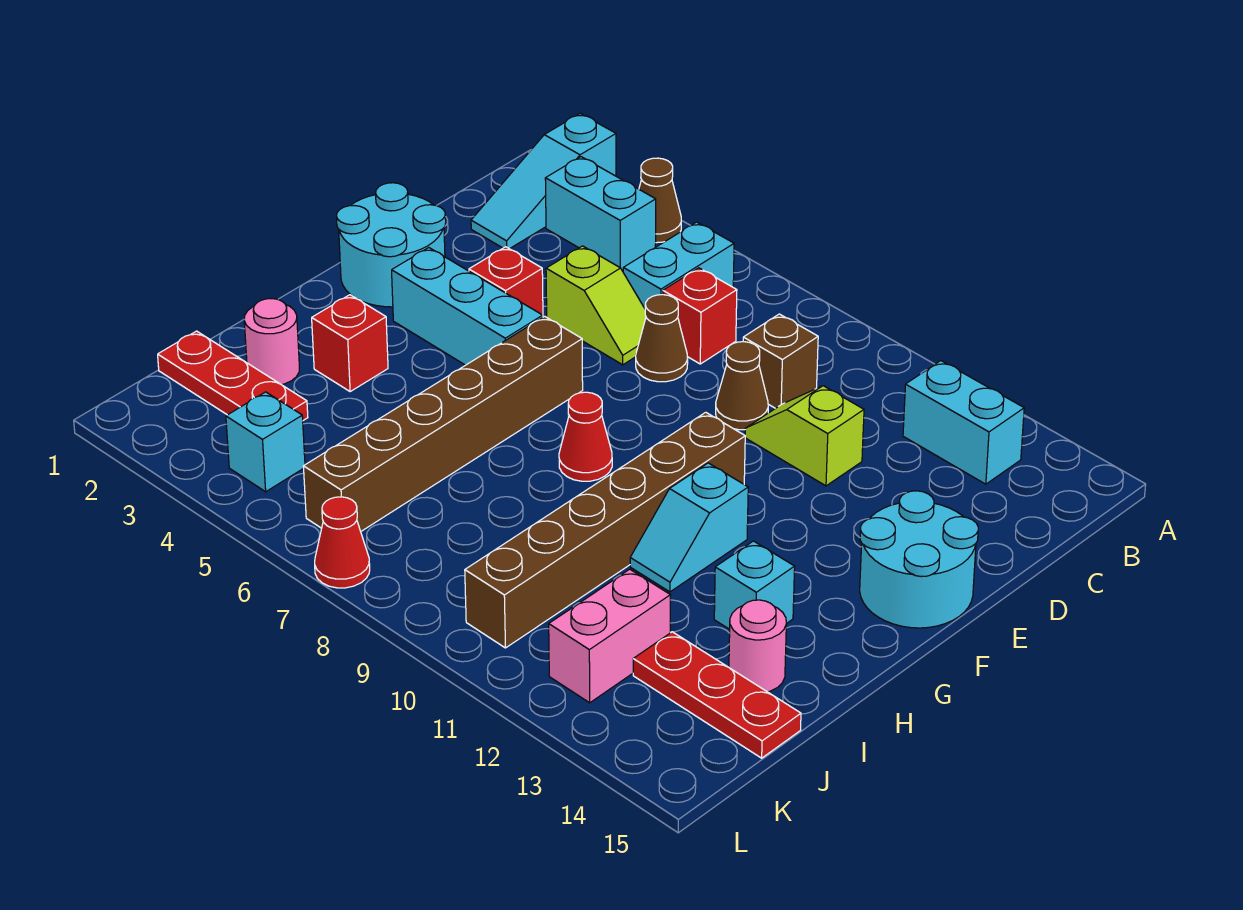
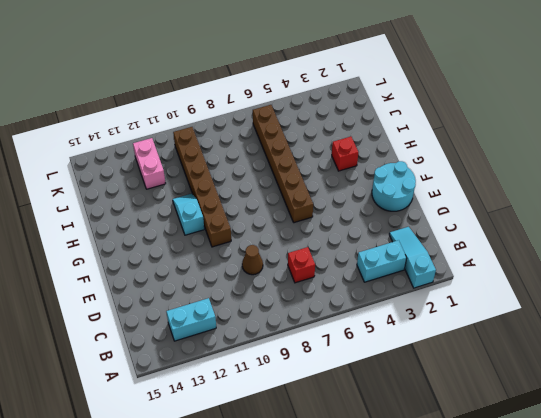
none -> brown 1x1 cone [639,158,681,243]
none -> cyan 1x2 brick [623,222,734,308]
none -> brown 1x1 brick [743,314,818,408]

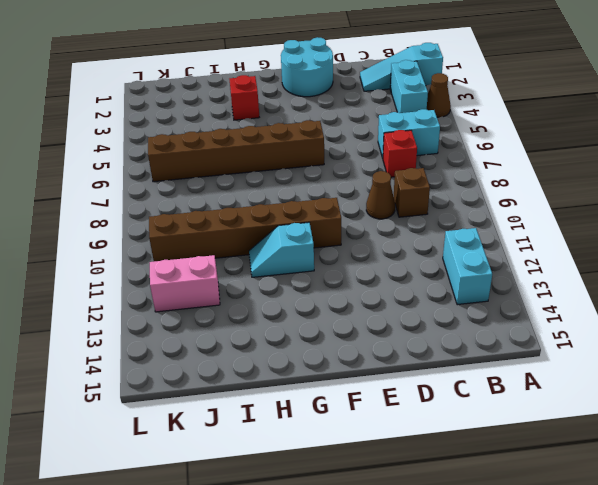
none -> lime 1x2 slope [546,246,646,365]
none -> brown 1x1 cone [636,295,688,382]
none -> lime 1x2 slope [745,386,864,486]

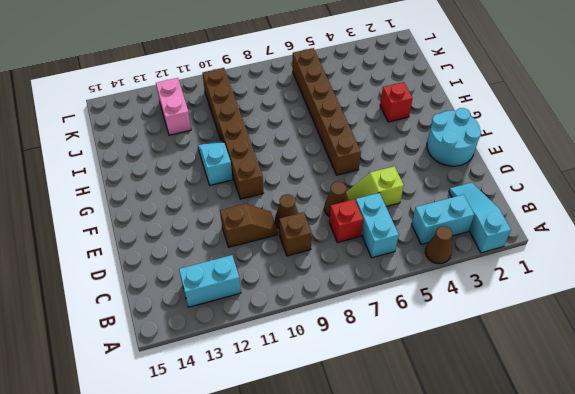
brown 1x2 slope [220,204,278,247] -> lime 1x2 slope [745,386,864,486]
none -> red 1x1 brick [469,247,543,315]
none -> cyan 2x2 round brick [860,491,978,628]
none -> cyan 1x3 brick [392,248,543,365]

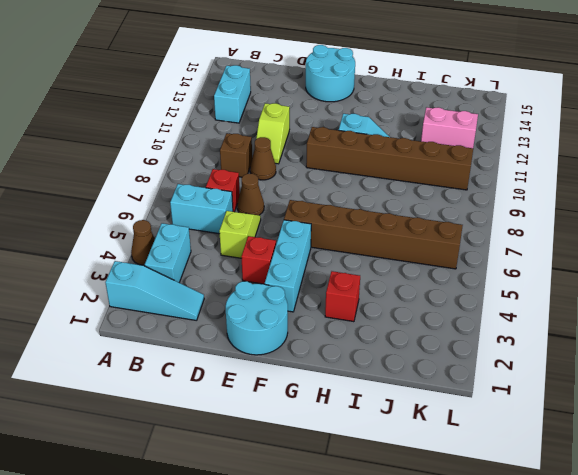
none -> red 1x1 cone [559,392,612,481]
none -> cyan 1x1 brick [714,541,795,629]
none -> pink 1x1 round brick [244,299,299,385]

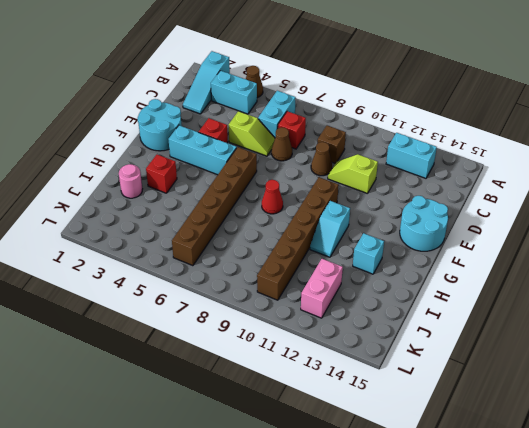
none -> pink 1x1 round brick [729,600,786,692]
none -> red 1x3 plate [158,331,308,420]
none -> red 1x3 plate [633,632,801,758]

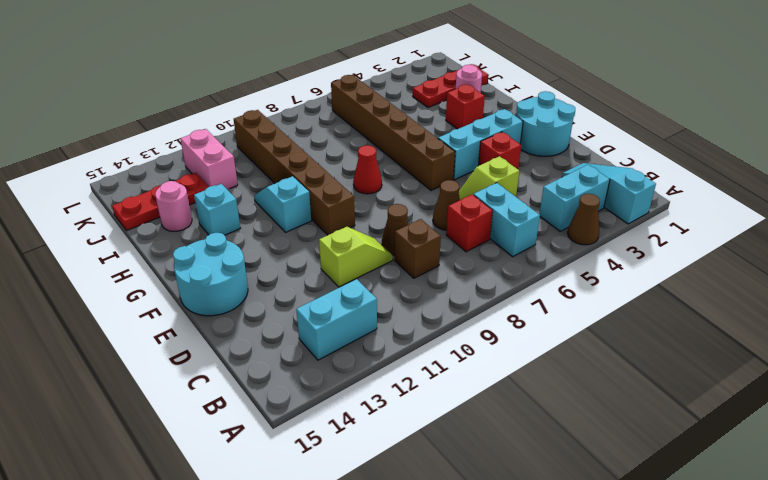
none -> cyan 1x1 brick [226,392,305,492]
none -> red 1x1 cone [315,497,370,588]

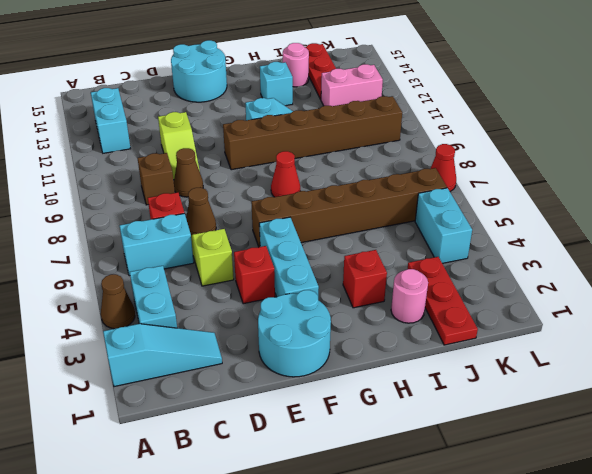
cyan 1x2 brick [415,188,472,263] -> cyan 1x1 brick [226,392,305,492]

